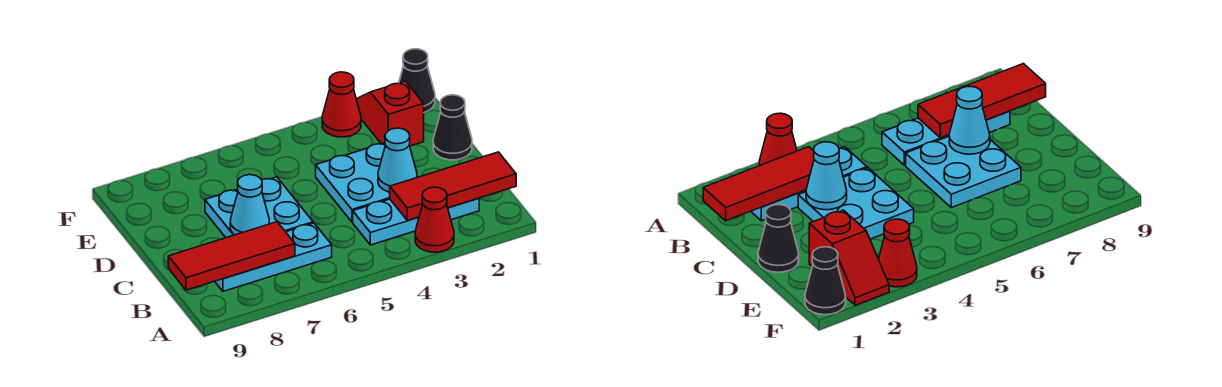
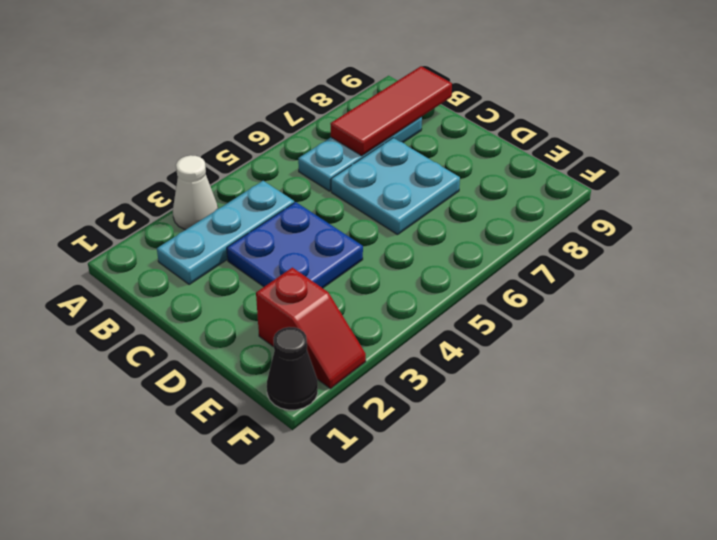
white 1x1 cone [173,155,218,230] -> red 1x1 cone [415,187,454,252]
blue 2x2 plate [227,202,363,288] -> cyan 2x2 plate [316,143,390,222]
none -> black 1x1 cone [433,95,472,160]
none -> red 1x1 cone [322,72,361,137]
none -> red 1x3 tile [390,152,516,221]

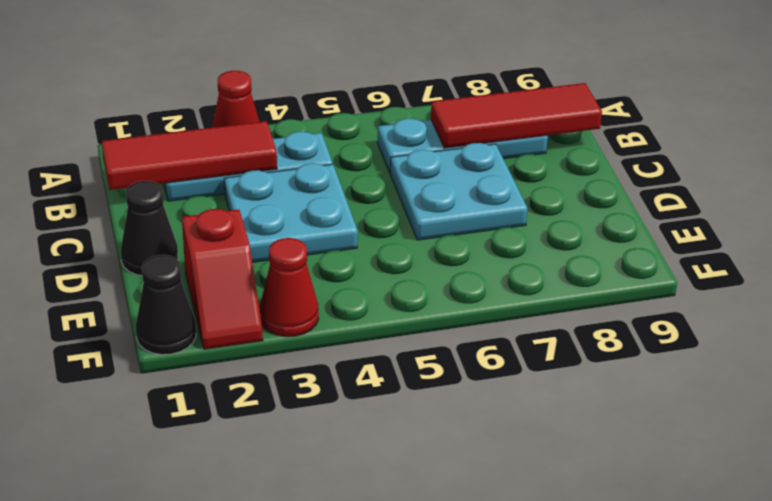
none -> cyan 1x1 cone [378,128,417,192]
none -> cyan 1x1 cone [230,175,269,235]

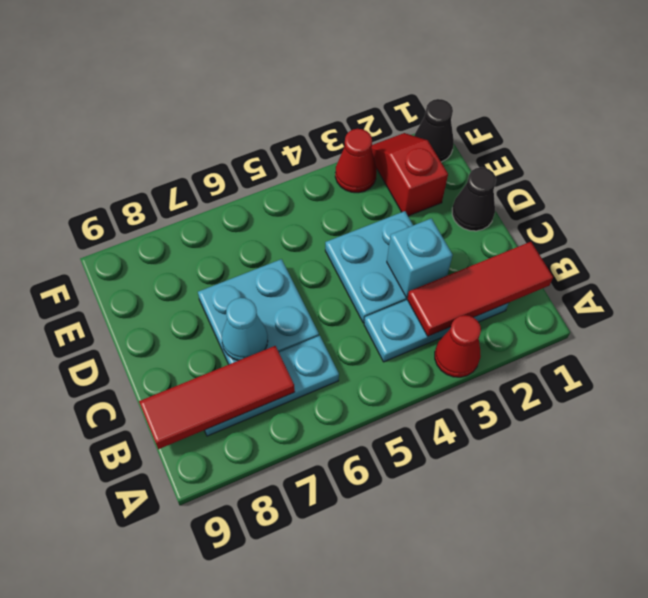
cyan 1x1 brick [387,218,453,298] -> cyan 1x1 cone [378,128,417,192]

